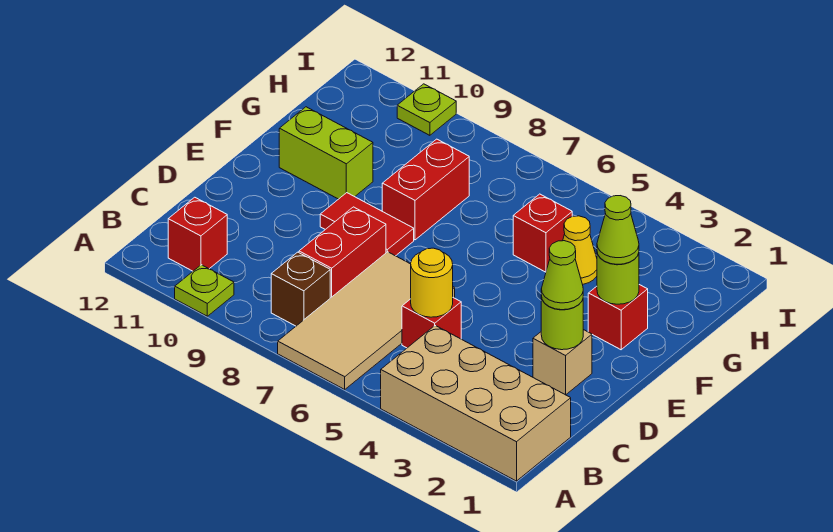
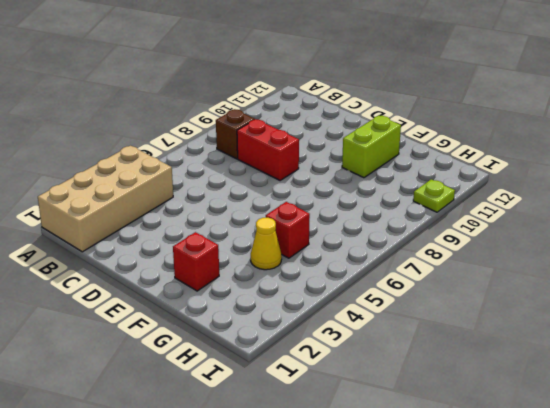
none -> tan 2x4 tile [278,252,455,389]
none -> lime 1x1 plate [175,265,234,316]
none -> red 1x1 brick [168,197,227,271]

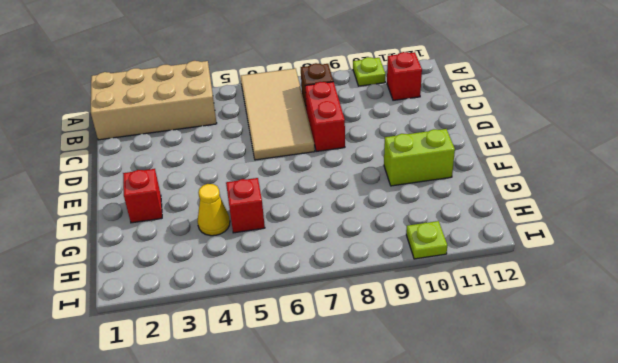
none -> red 1x1 brick [402,298,461,348]
none -> tan 1x1 brick [533,330,592,395]
none -> red 1x2 tile [320,193,414,256]

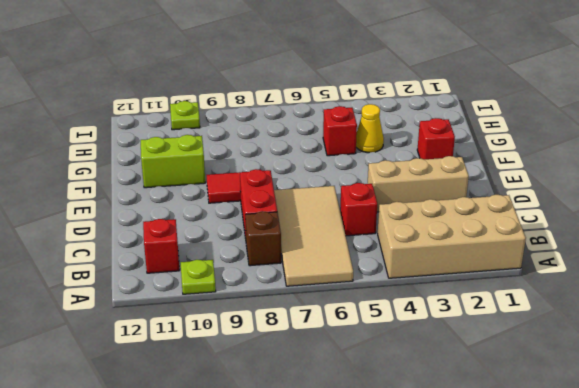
tan 1x3 brick [368,156,469,212] -> tan 1x1 brick [533,330,592,395]
none -> red 1x2 brick [382,139,469,240]
none -> yellow 1x1 round brick [411,248,453,317]
none -> lime 1x1 round brick [541,296,583,350]

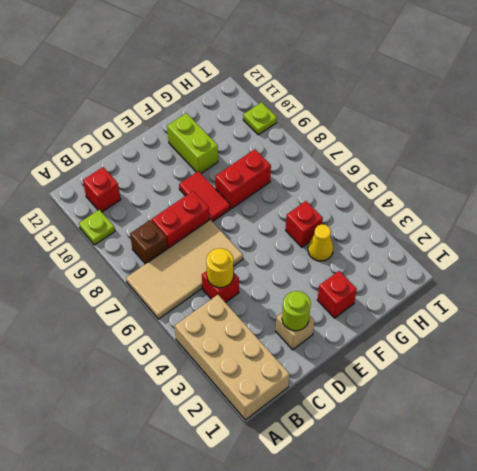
none -> lime 1x1 round brick [597,253,639,304]
none -> lime 1x1 cone [541,241,583,310]
none -> lime 1x1 cone [597,196,639,264]

